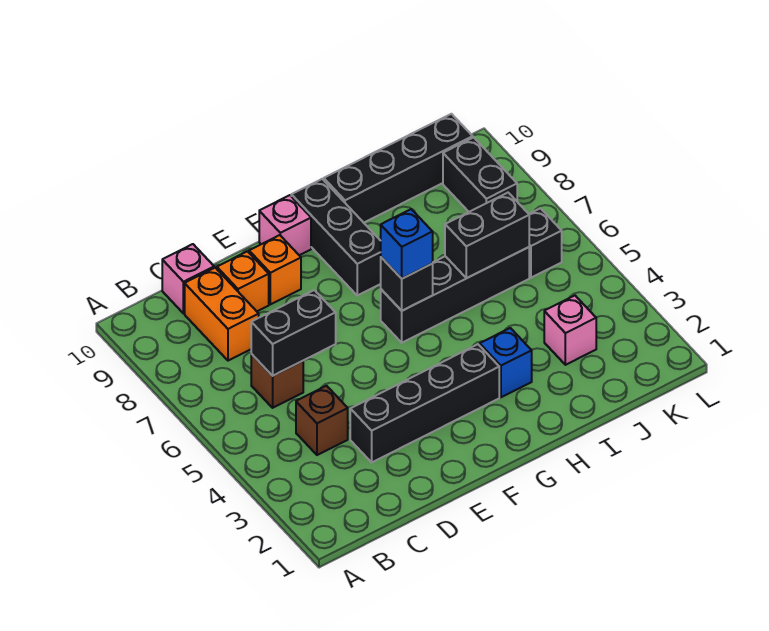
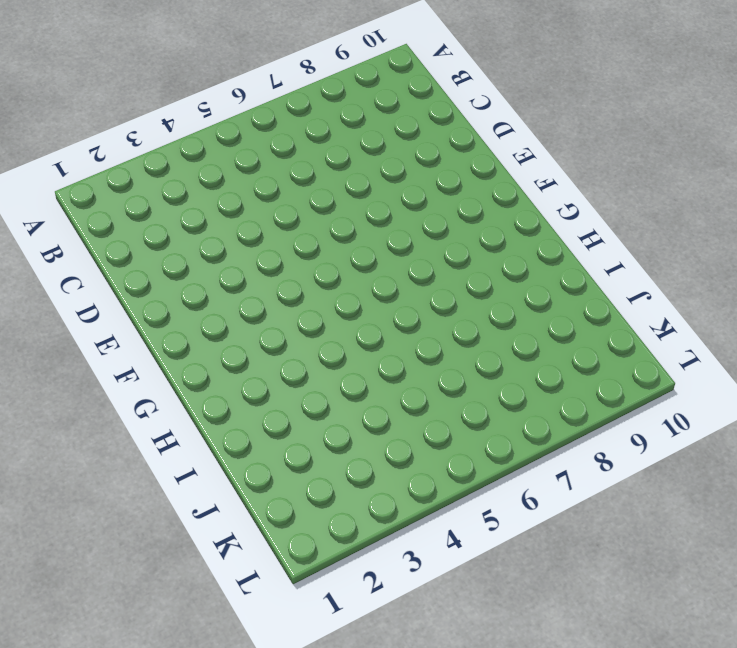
none -> brown 1x1 brick [296,386,348,455]
none -> brown 1x1 brick [251,354,303,408]
none -> orange 1x2 brick [185,268,259,361]

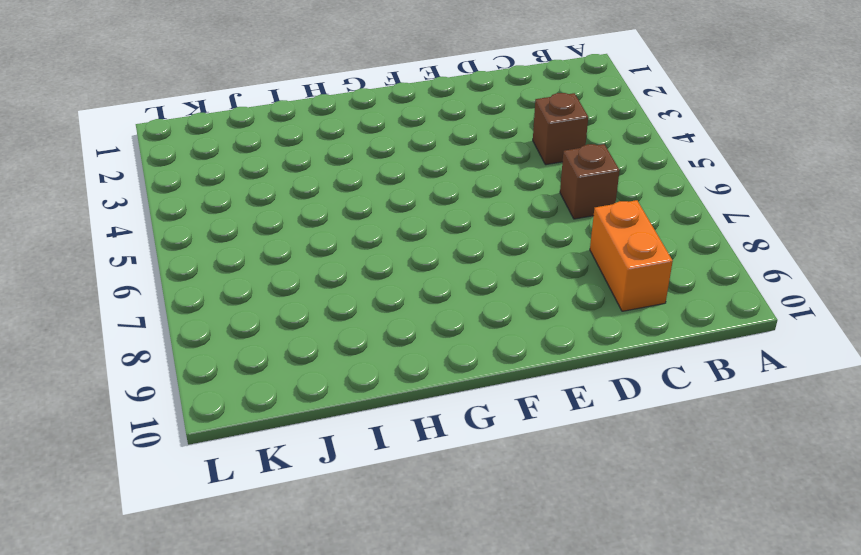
none -> pink 1x1 brick [162,244,214,313]
none -> black 1x4 brick [350,344,499,462]
none -> orange 1x1 brick [217,251,269,311]

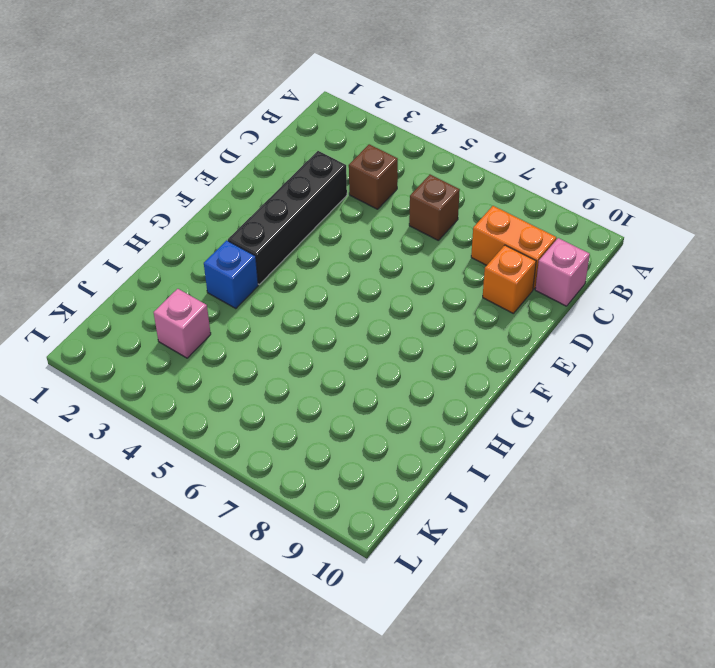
none -> orange 1x1 brick [249,235,301,304]
none -> pink 1x1 brick [259,195,311,255]
none -> black 1x4 brick [381,247,529,343]

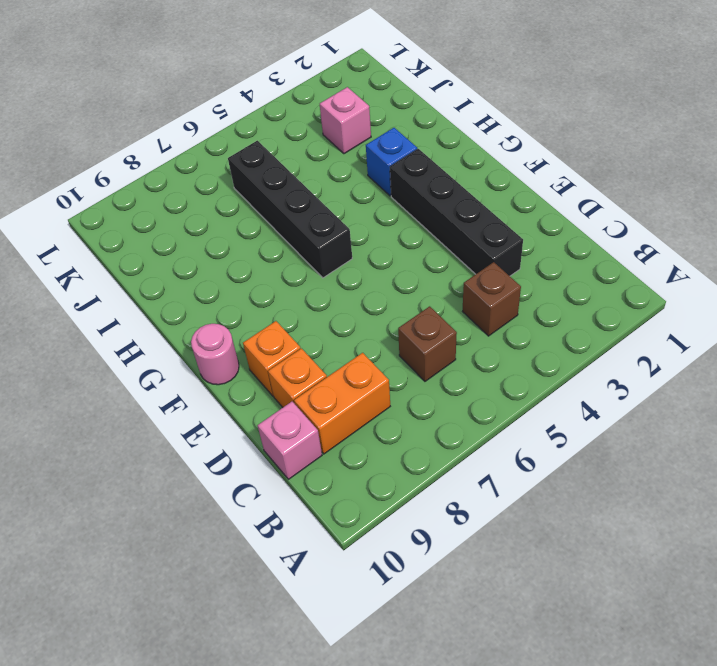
pink 1x1 round brick [191,324,239,385] -> pink 1x1 brick [259,195,311,255]
none -> black 1x3 brick [291,179,381,295]
none -> black 1x4 brick [324,114,473,223]
none -> black 1x1 brick [529,208,562,278]

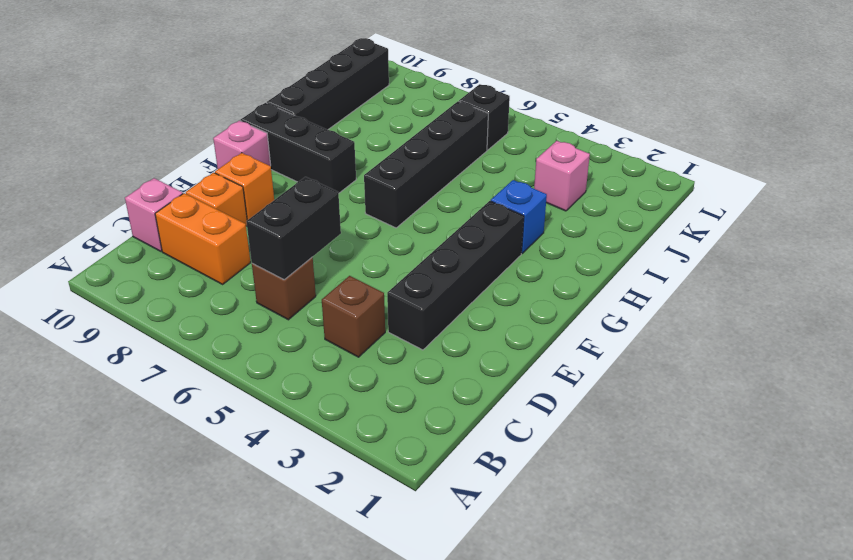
none -> black 1x2 brick [443,137,517,212]
none -> black 1x1 brick [381,257,433,311]
none -> black 1x2 brick [445,193,529,278]

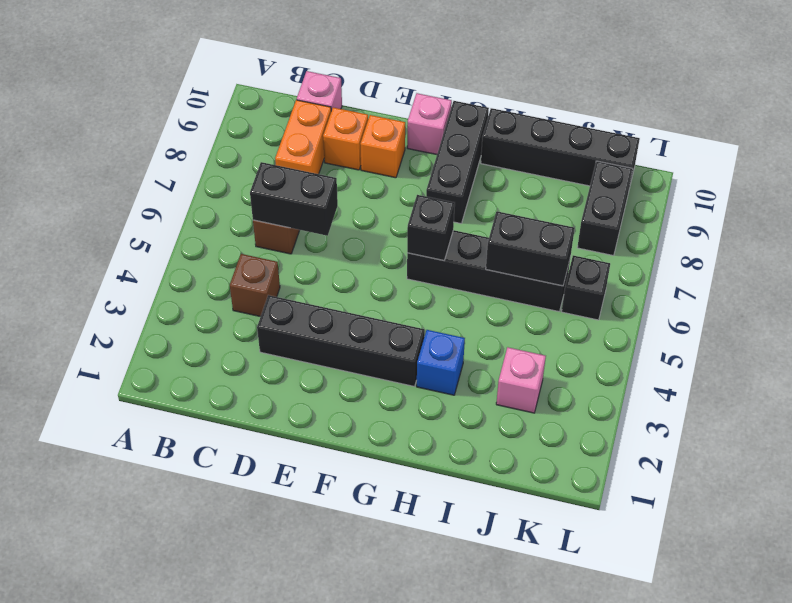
none -> blue 1x1 brick [381,209,433,279]

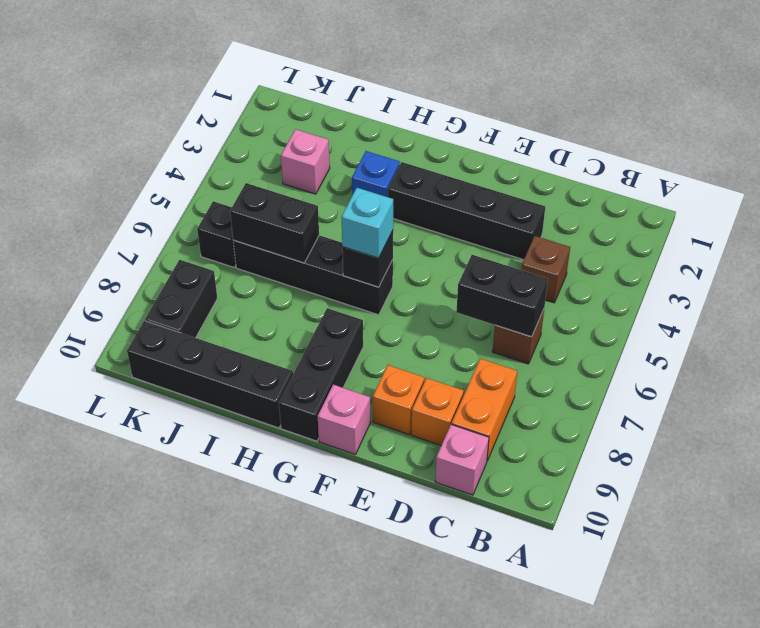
cyan 1x1 brick [342,188,393,258] -> blue 1x1 brick [381,209,433,279]

